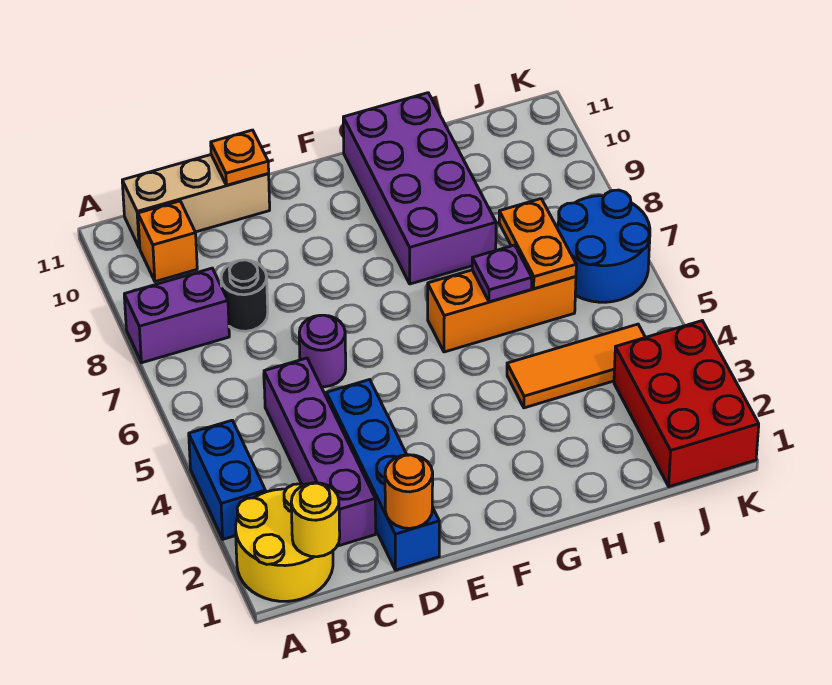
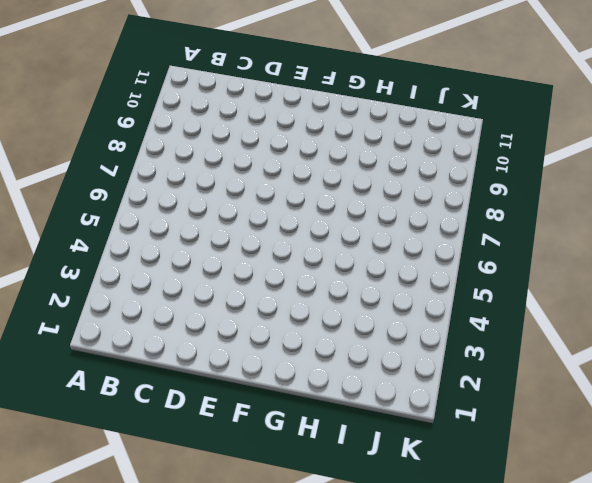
none -> yellow 2x2 round brick [236,484,333,601]
none -> blue 1x2 brick [189,420,265,539]
none -> purple 1x2 brick [124,268,229,363]

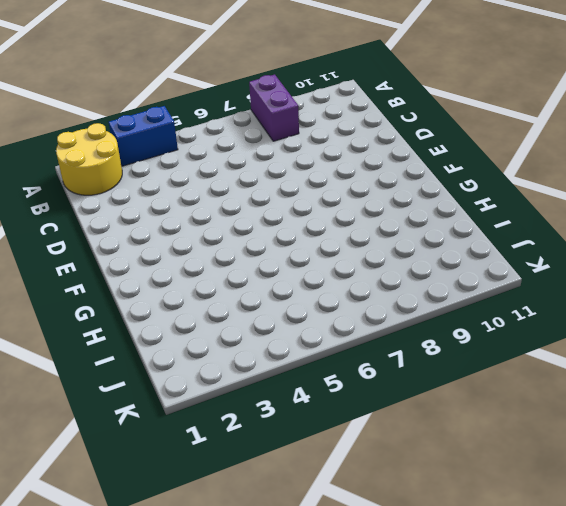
none -> orange 1x1 brick [138,201,197,282]
none -> tan 1x3 brick [122,155,270,248]
none -> purple 1x4 brick [264,358,376,546]

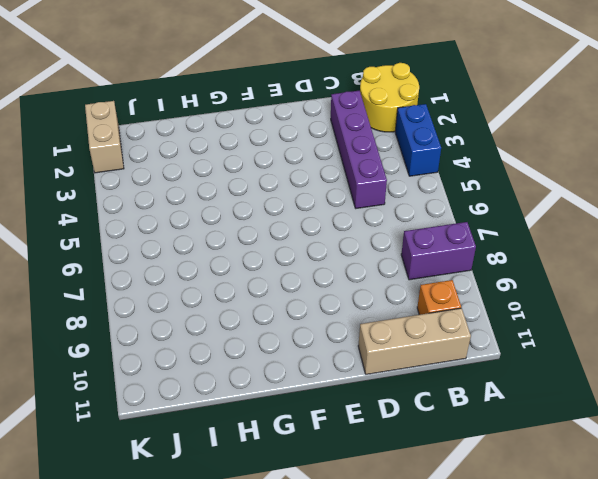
tan 1x2 brick [85,101,124,173] -> red 2x3 brick [614,321,759,487]
none -> black 1x1 round brick [221,260,268,331]
none -> blue 1x4 brick [326,380,439,570]
none -> purple 1x1 round brick [299,315,346,387]

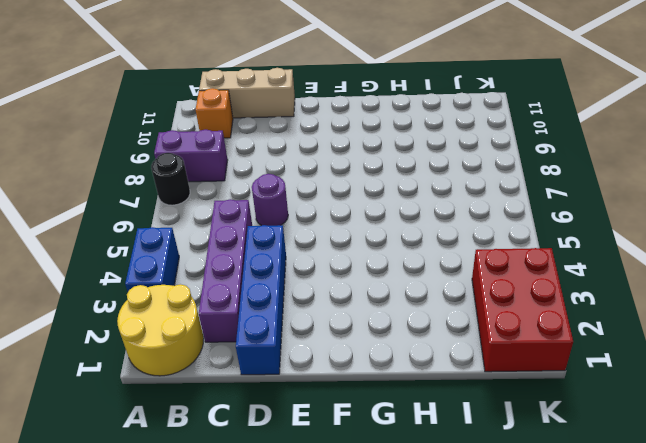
black 1x1 round brick [151,153,190,205] -> black 1x1 round brick moved to [221,260,268,331]
none -> orange 1x3 brick [428,270,576,352]
none -> purple 2x4 brick [343,93,496,284]
none -> orange 1x3 tile [507,324,645,408]

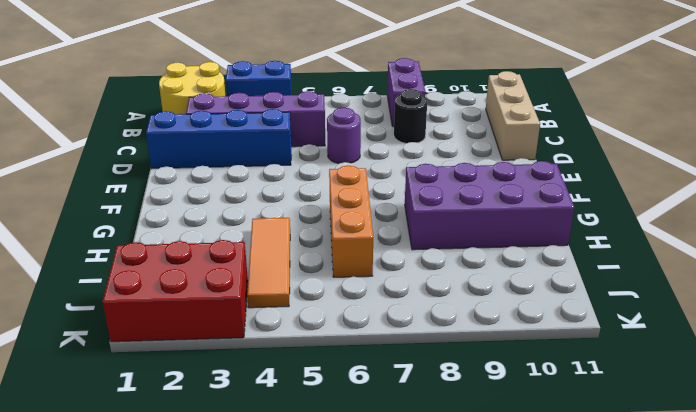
none -> orange 1x1 brick [138,201,197,282]
none -> blue 2x2 round brick [557,190,650,302]
none -> yellow 1x1 round brick [291,483,340,557]

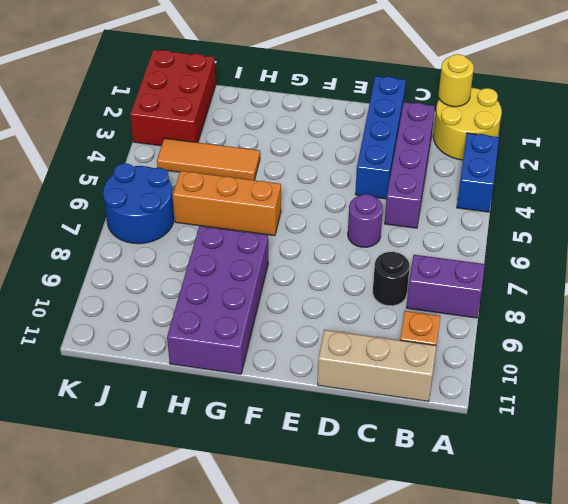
none -> orange 1x1 round brick [385,455,433,528]
none -> orange 1x1 plate [211,130,269,185]
none -> purple 1x1 plate [472,245,532,302]

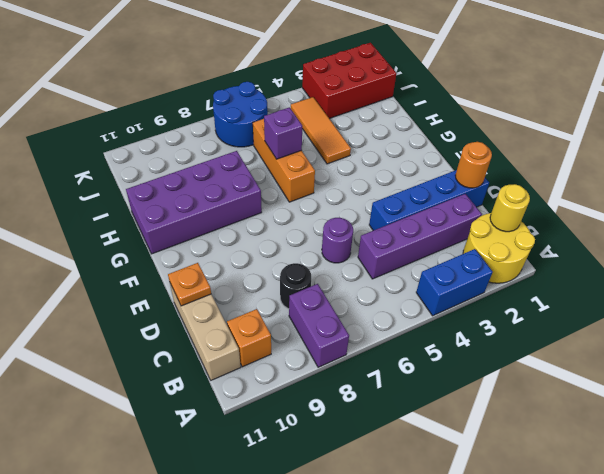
purple 1x1 brick [264,107,302,159] -> purple 1x1 plate [472,245,532,302]
none -> orange 1x2 plate [499,199,576,289]

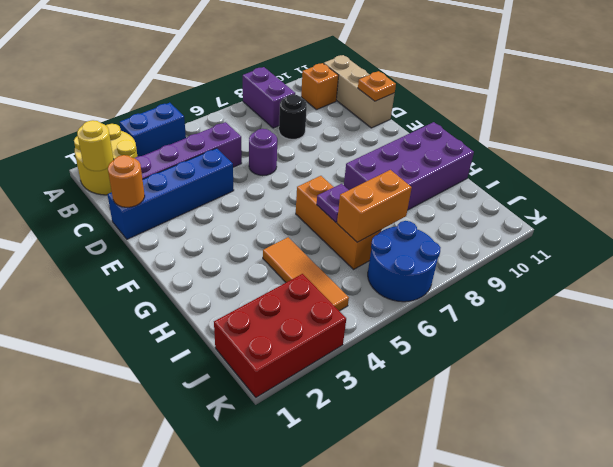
orange 1x2 brick [337,170,412,242] -> orange 1x2 plate [499,199,576,289]

